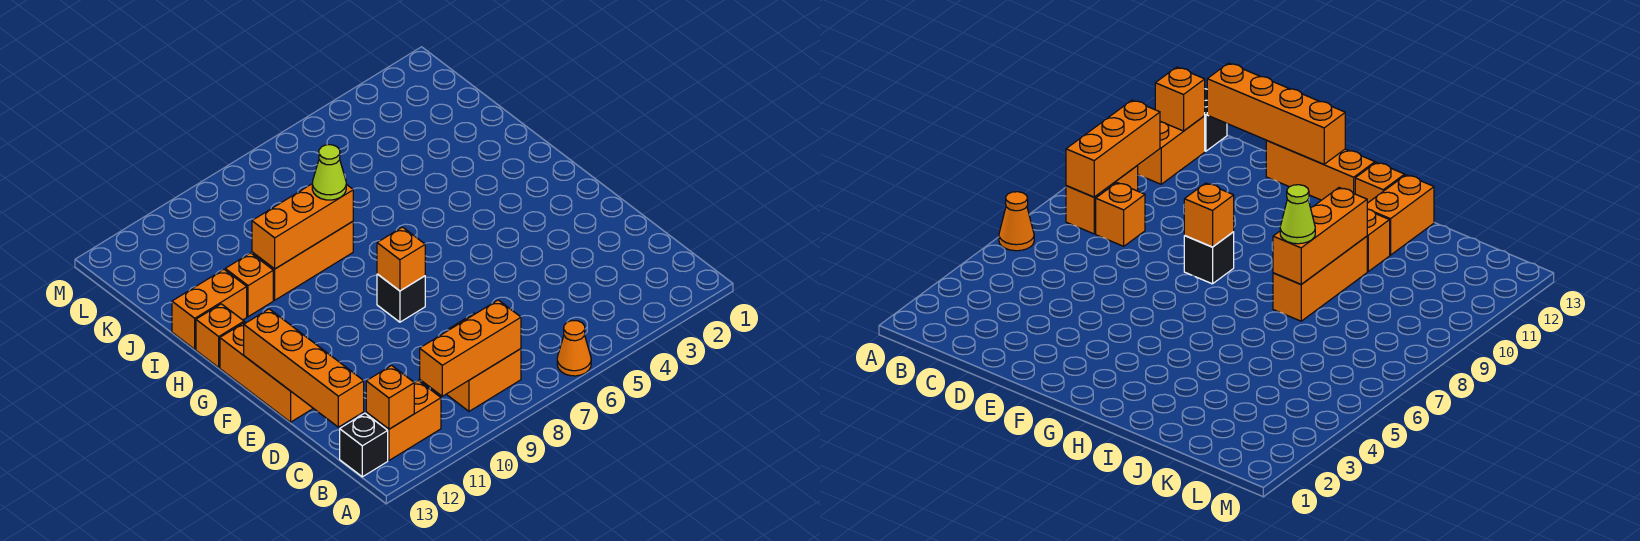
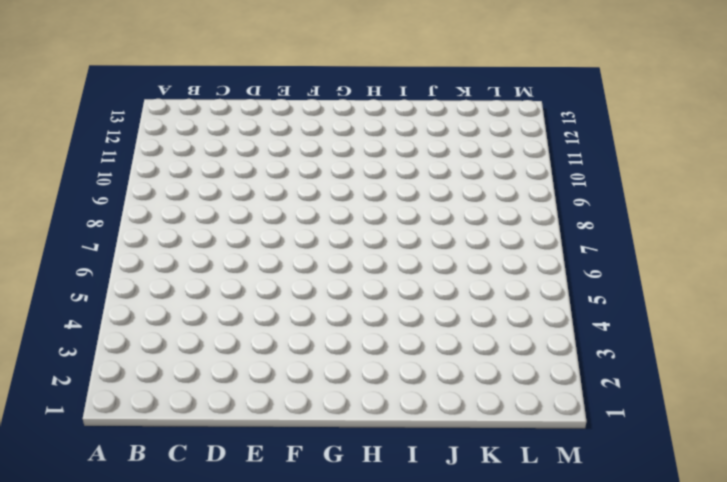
none -> orange 1x1 cone [557,321,591,376]
none -> orange 1x2 brick [447,349,521,411]
none -> orange 1x2 brick [366,380,441,460]

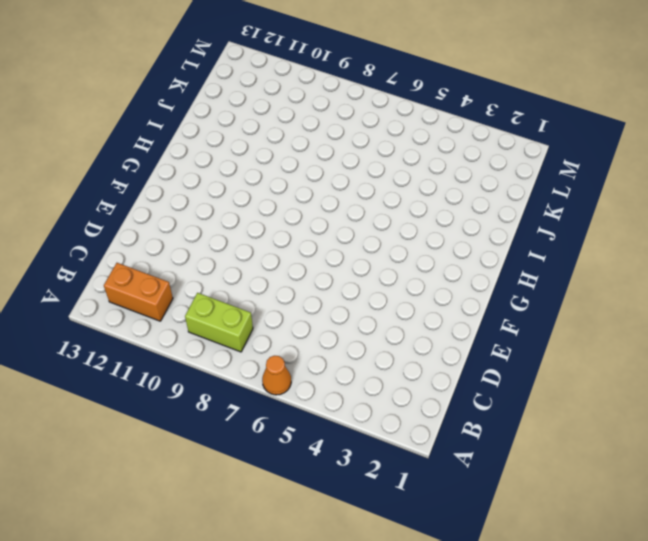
lime 1x2 brick [185,293,253,352] -> orange 1x2 brick [447,349,521,411]
none -> black 1x1 brick [340,413,388,477]
none -> orange 1x1 brick [1096,183,1145,246]
none -> orange 1x3 brick [220,322,313,422]

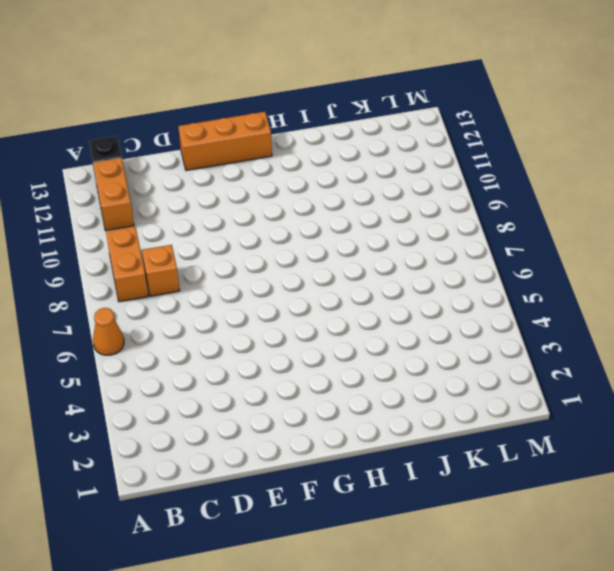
none -> black 1x1 brick [377,274,425,322]
none -> orange 1x1 brick [196,304,244,367]
none -> orange 1x3 brick [252,222,353,300]

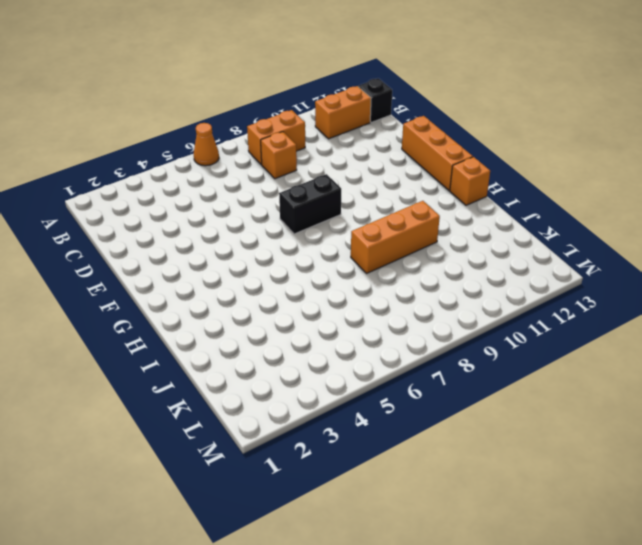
black 1x2 brick [279,174,341,234] -> black 1x1 brick [377,274,425,322]
none -> orange 1x1 brick [225,253,273,317]
none -> orange 1x2 brick [172,270,247,349]
none -> orange 1x3 brick [420,300,521,396]

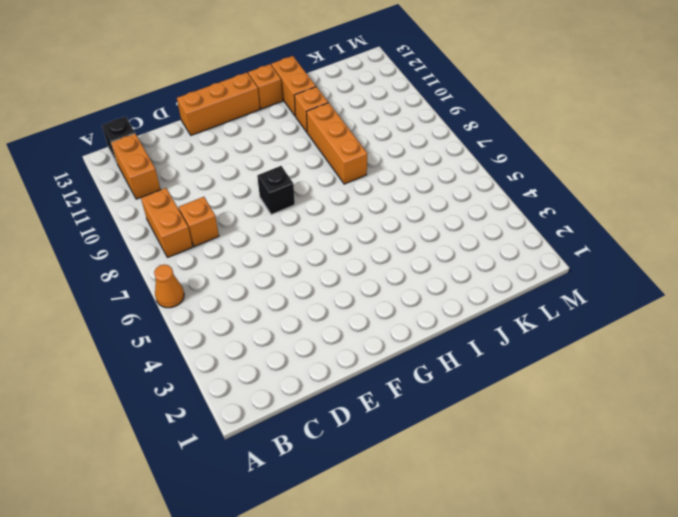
none -> orange 1x3 brick [420,300,521,396]
none -> orange 1x1 brick [366,365,414,429]
none -> orange 1x4 brick [244,309,364,427]

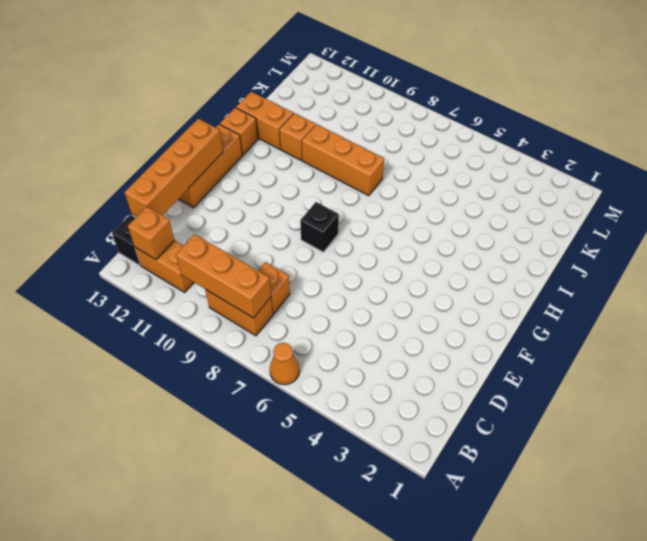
none -> orange 1x1 brick [377,227,425,291]
none -> orange 1x3 brick [252,184,353,269]
none -> lime 1x1 cone [312,145,346,200]

